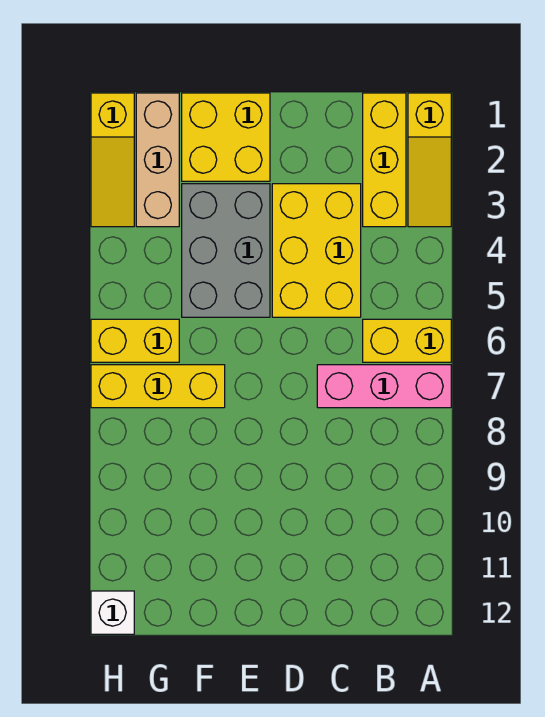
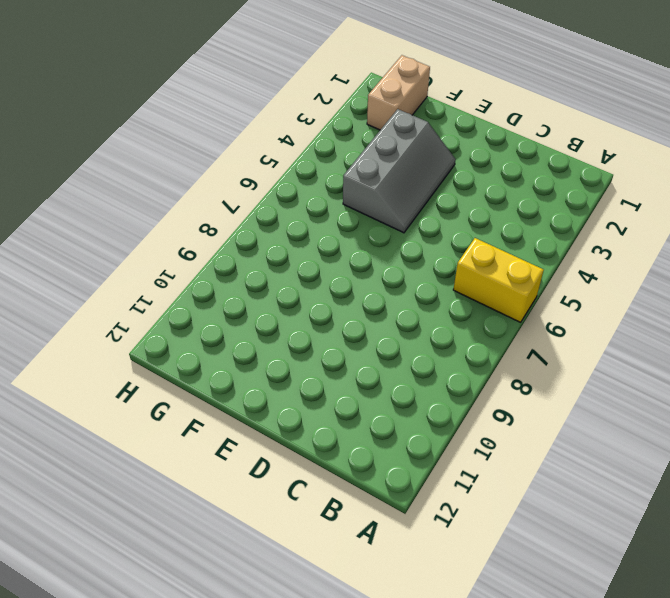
grey 2x3 slope [343,109,456,233] -> grey 2x3 brick [182,184,270,317]
tan 1x2 brick [367,55,430,130] -> tan 1x3 brick [136,93,179,227]
none -> yellow 1x3 slope [408,93,451,227]
none -> pink 1x3 brick [317,365,451,408]
none -> yellow 1x3 brick [363,93,406,227]

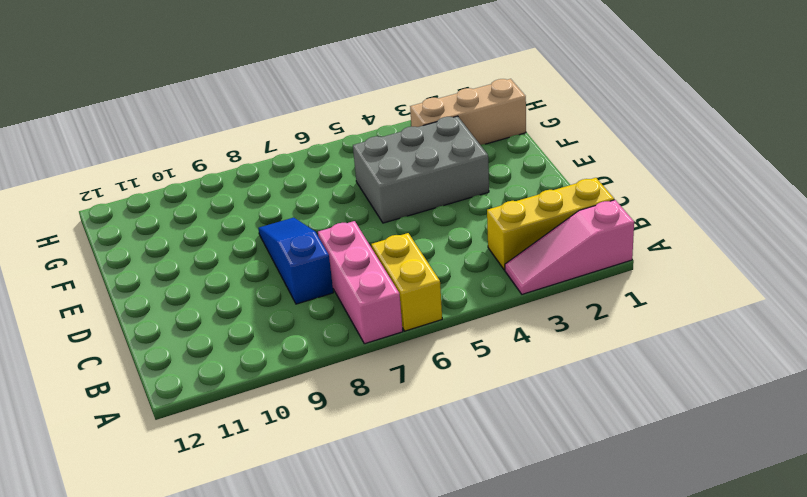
pink 1x3 slope [505,200,634,294] -> yellow 1x3 slope [408,93,451,227]
blue 1x3 slope [258,218,333,304] -> none
none -> yellow 2x3 brick [272,184,361,317]
none -> yellow 2x2 brick [182,93,270,181]
none -> yellow 1x3 brick [91,365,225,408]

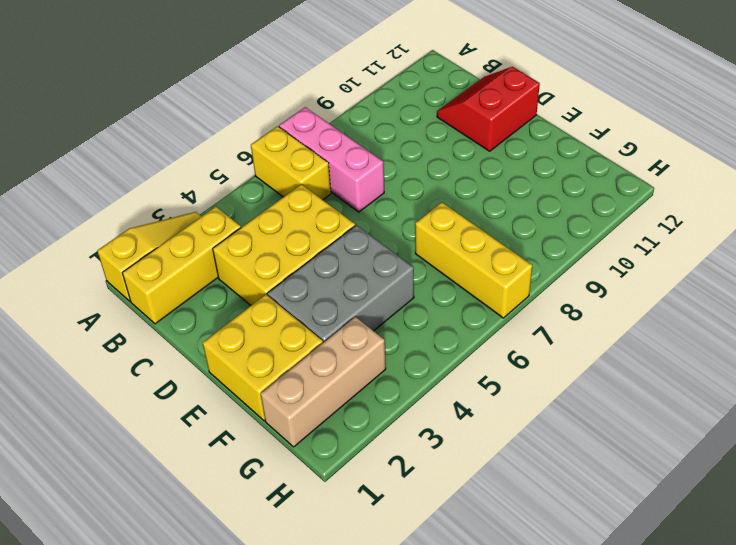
red 2x2 slope [437,67,540,151] -> none
none -> yellow 1x2 brick [91,319,179,362]
none -> yellow 1x3 slope [91,93,134,227]
none -> white 1x1 brick [91,591,134,634]

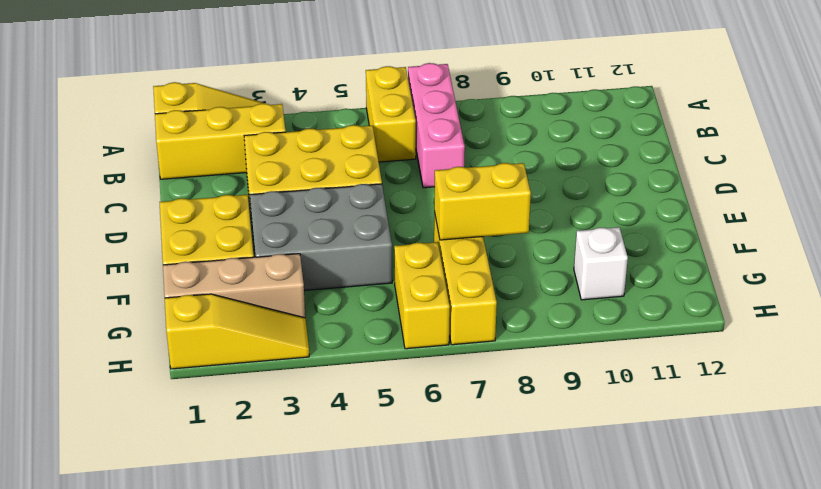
yellow 1x2 brick [434,163,531,240] -> none
white 1x1 brick [574,227,628,300] -> white 1x1 brick moved to [91,591,134,634]

